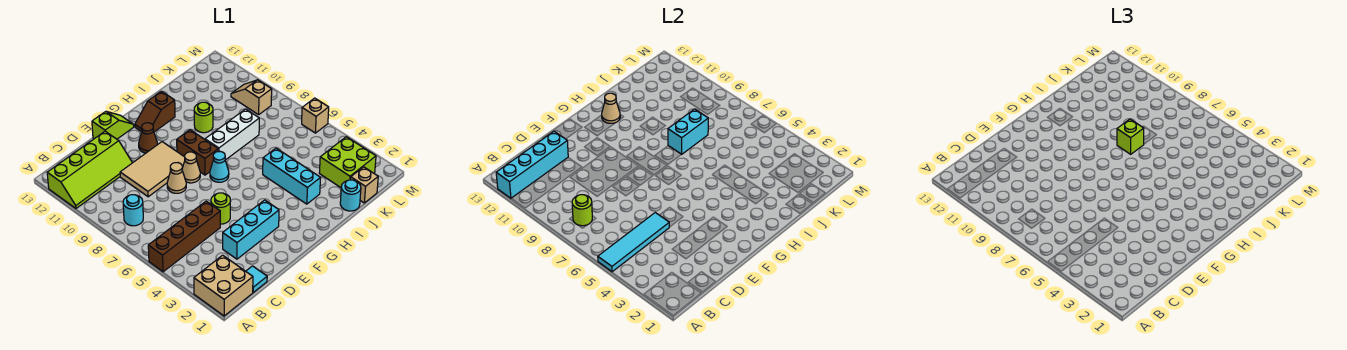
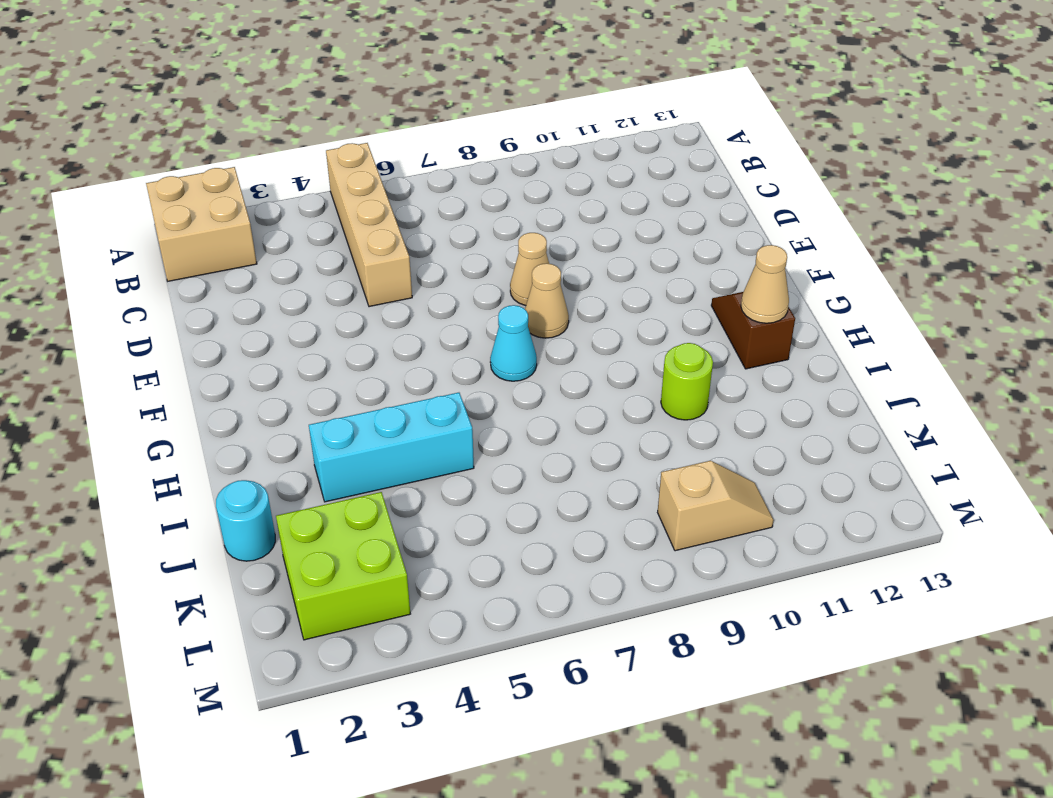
tan 1x4 brick [326,143,412,307] -> brown 1x4 brick [148,201,220,272]
none -> lime 2x4 slope [47,131,132,208]
none -> cyan 1x1 round brick [123,195,143,226]
none -> cyan 1x1 tile [246,266,267,292]

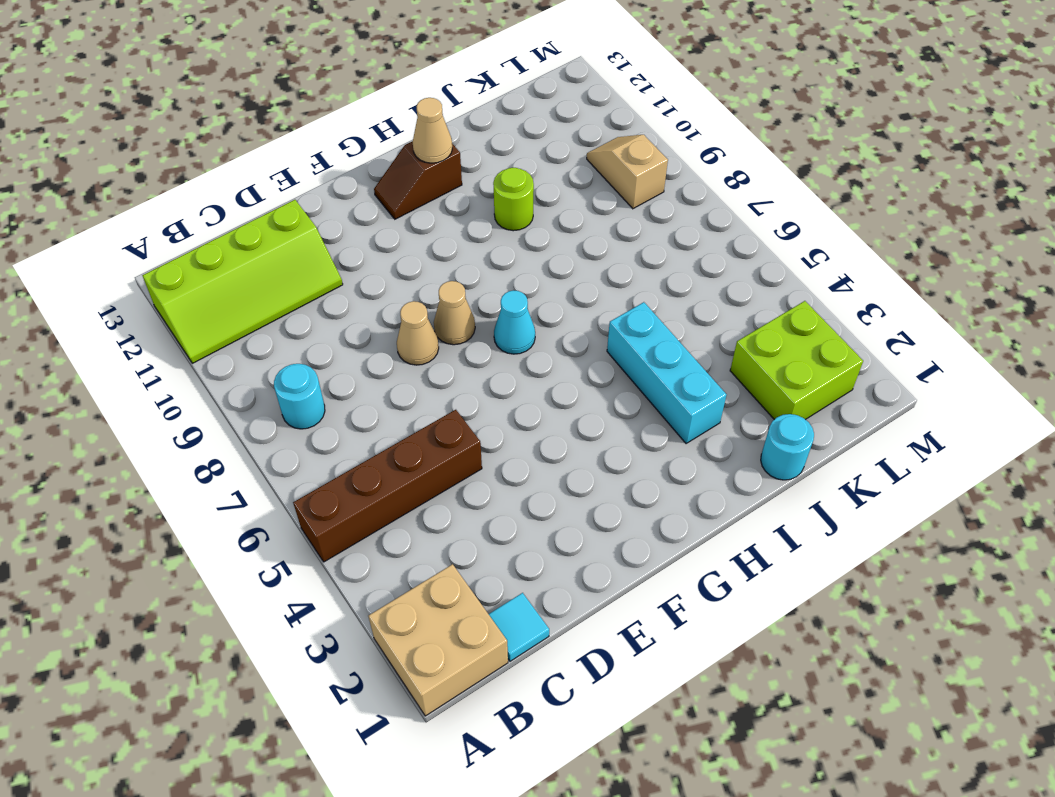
none -> cyan 1x3 brick [223,200,279,259]
none -> tan 2x3 tile [120,142,185,197]
none -> lime 1x1 round brick [211,193,230,224]

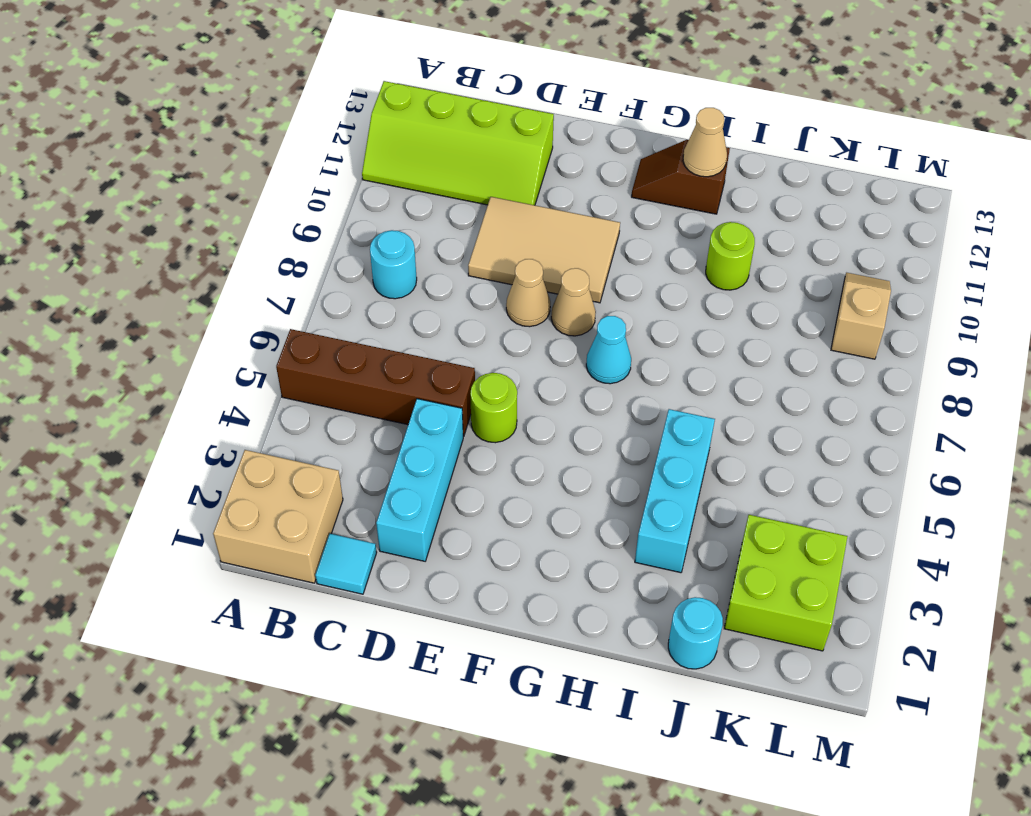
cyan 1x3 brick [376,399,463,561] -> cyan 1x3 brick turned to [223,200,279,259]
none -> lime 1x2 slope [92,112,134,139]
none -> brown 1x1 cone [139,123,157,153]
none -> brown 1x2 brick [177,130,218,175]

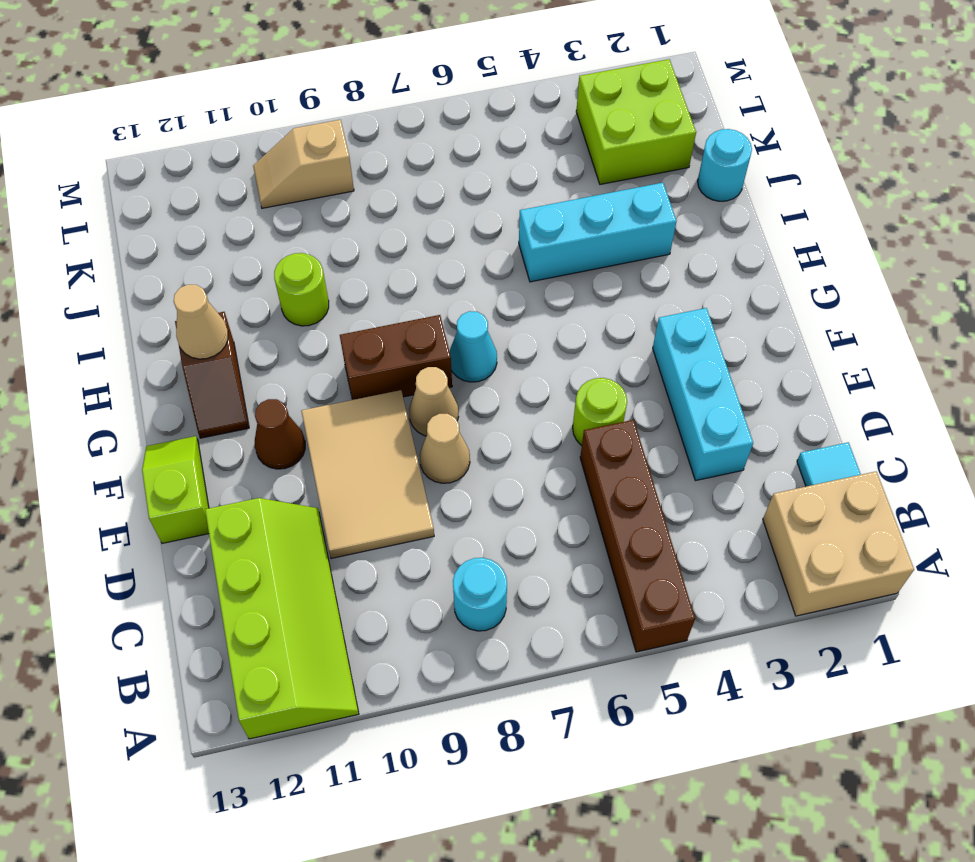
none -> white 1x3 brick [205,109,259,160]
none -> tan 1x1 brick [351,167,378,203]
none -> tan 1x1 brick [302,98,329,133]

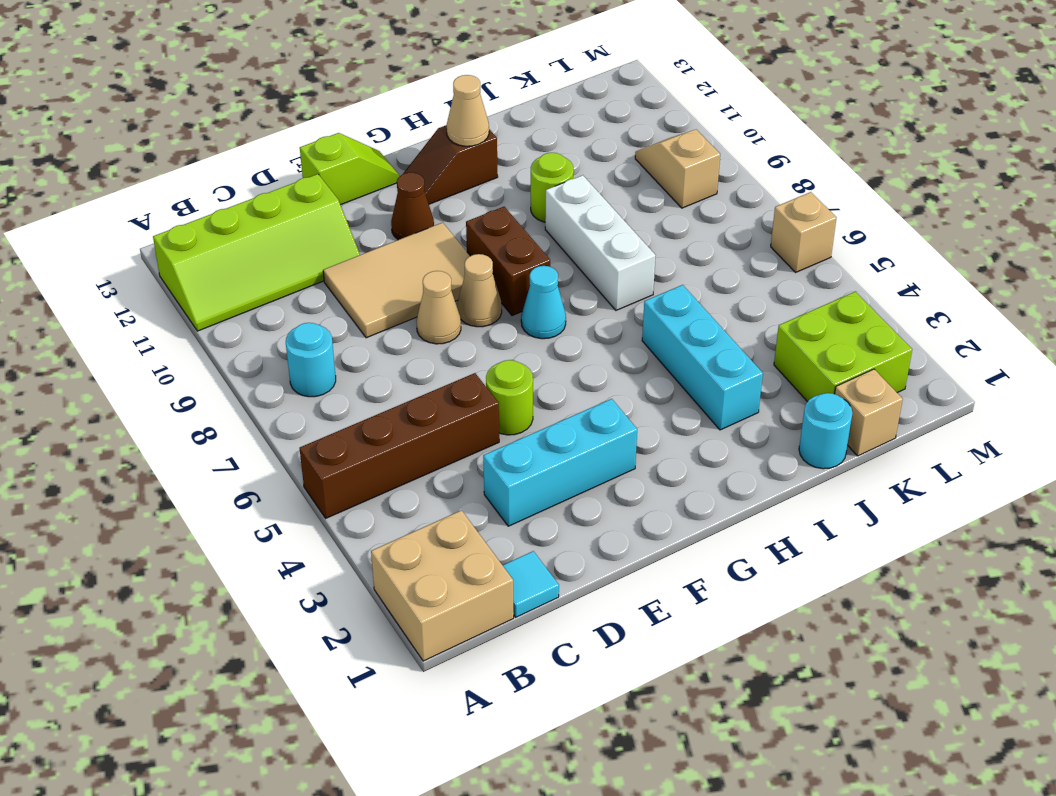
white 1x3 brick [545,175,656,310] -> white 1x3 brick turned to [205,109,259,160]
none -> cyan 1x4 tile [598,213,669,272]
none -> cyan 1x4 brick [496,131,568,198]
none -> lime 1x1 round brick [572,195,592,226]

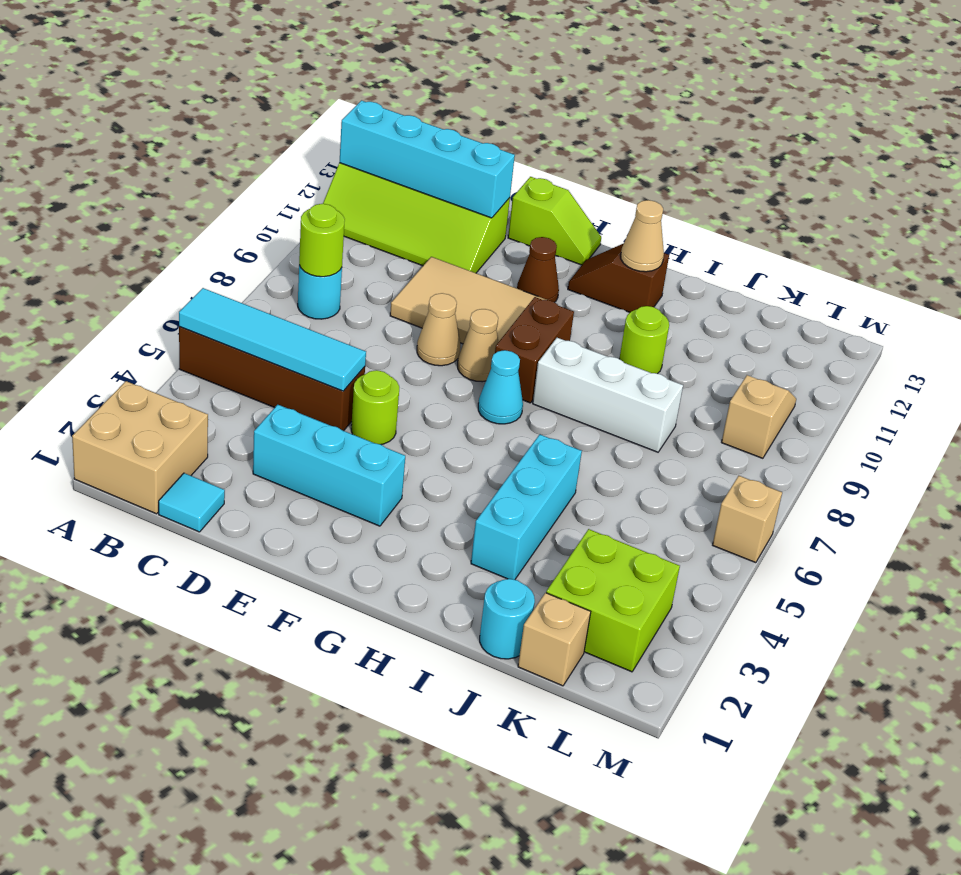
none -> cyan 1x2 brick [668,109,708,154]
none -> lime 1x1 brick [1117,119,1144,154]

